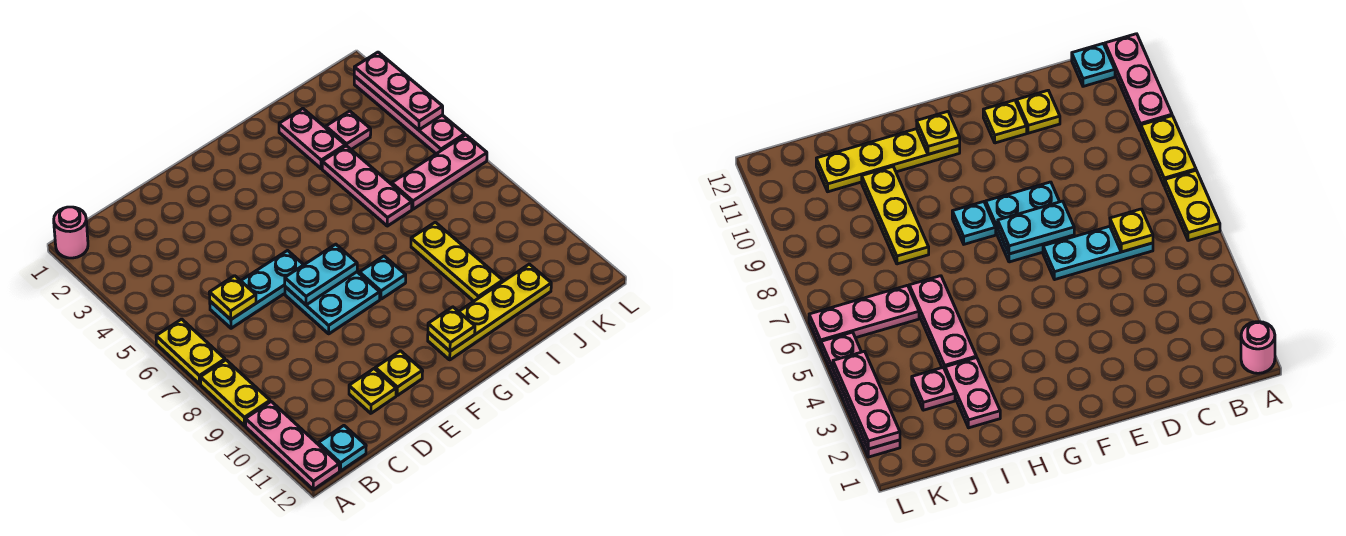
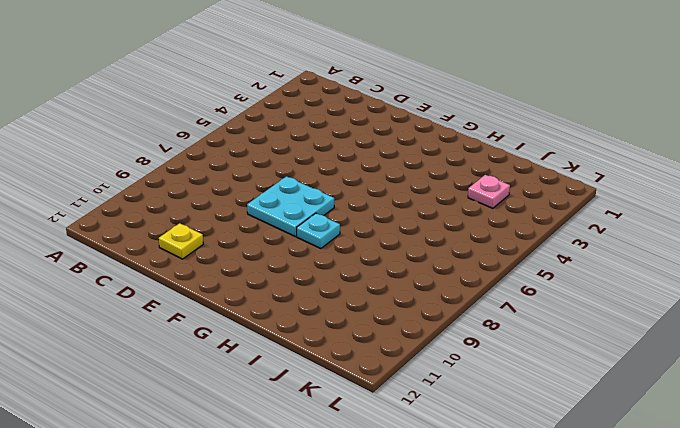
none -> pink 1x1 round brick [54,207,88,258]
none -> yellow 1x2 plate [156,319,225,384]
none -> yellow 1x2 plate [200,360,270,426]

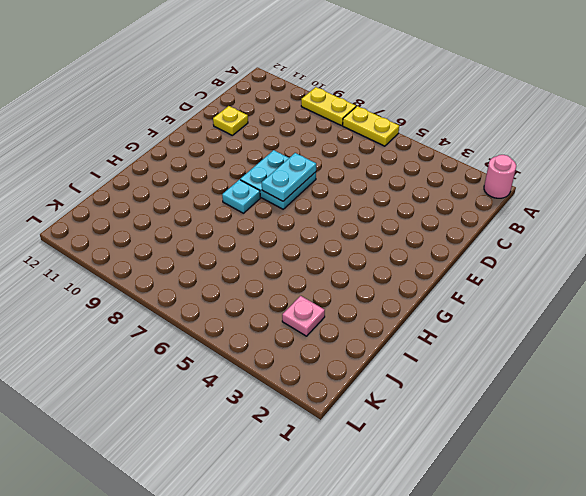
none -> pink 1x3 plate [245,402,339,490]
none -> cyan 1x1 plate [318,426,366,471]
none -> cyan 1x3 plate [210,251,304,328]

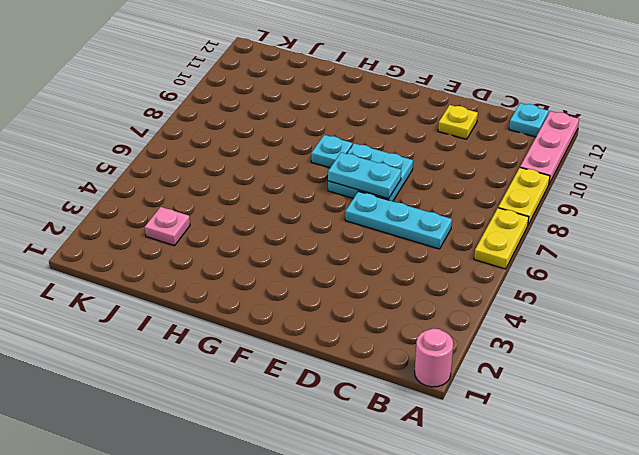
none -> yellow 1x1 plate [375,351,423,395]
none -> yellow 1x4 plate [428,264,551,360]
none -> pink 1x2 plate [279,109,345,169]

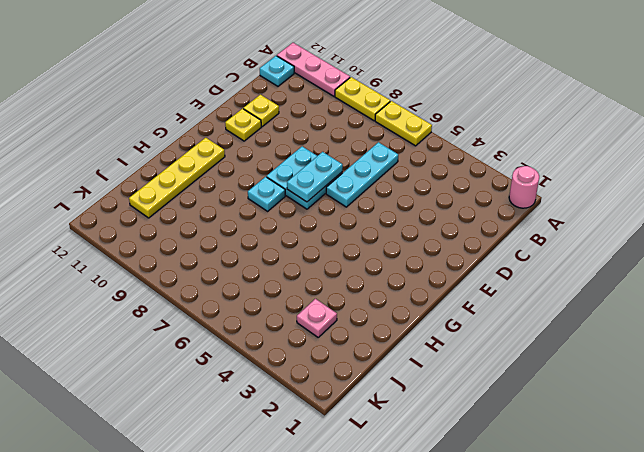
none -> pink 1x2 plate [279,109,345,169]
none -> pink 1x3 plate [322,146,412,226]
none -> yellow 1x3 plate [411,222,503,301]

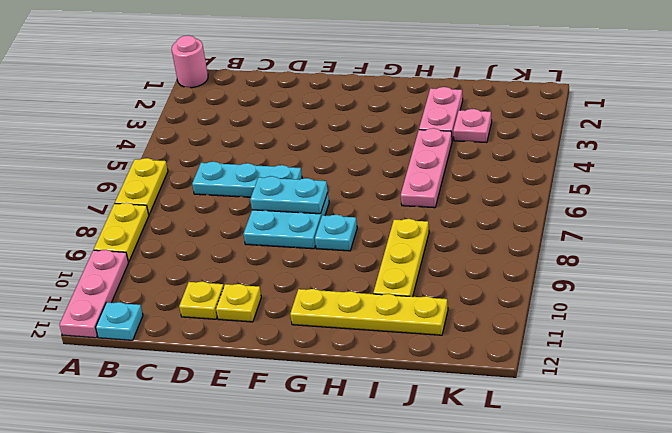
none -> pink 1x3 plate [392,135,487,209]
none -> pink 1x4 plate [354,76,465,154]
none -> yellow 1x1 plate [209,276,256,319]

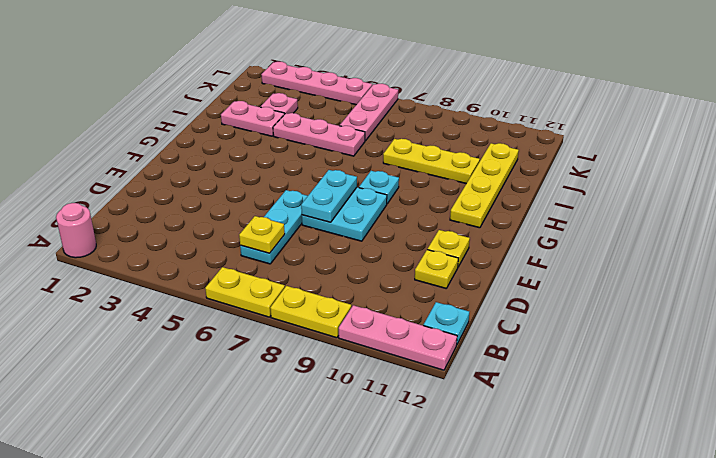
none -> yellow 1x1 plate [428,307,475,351]
none -> pink 1x3 plate [354,52,443,130]

